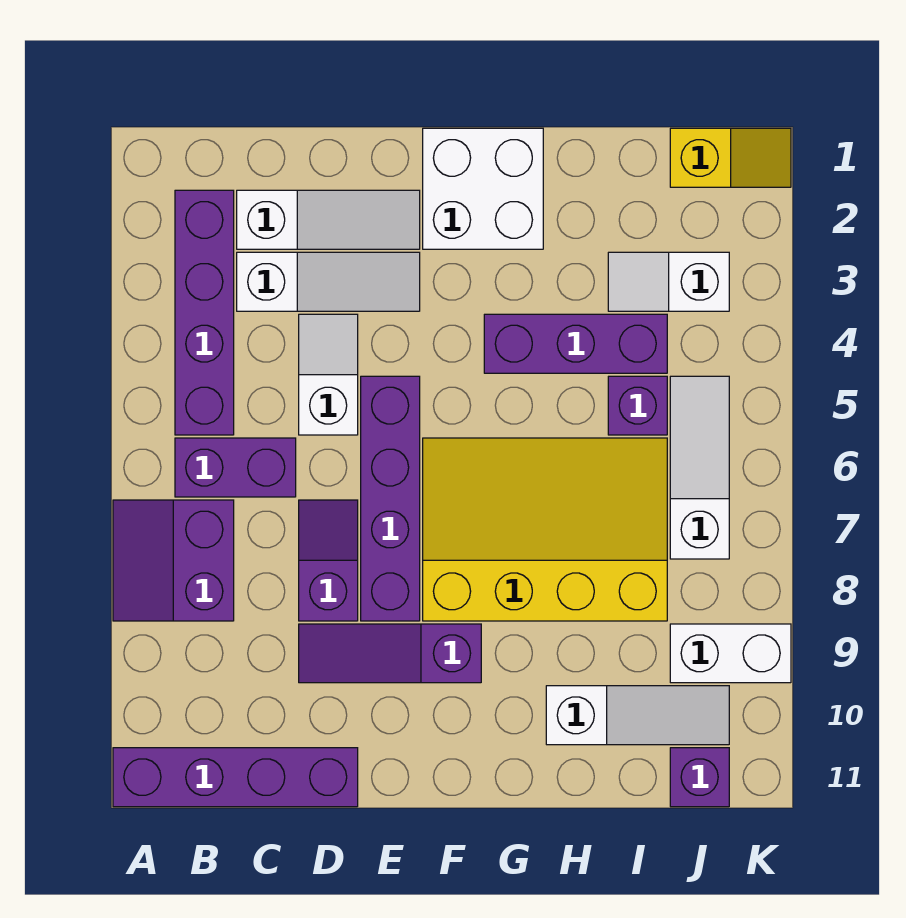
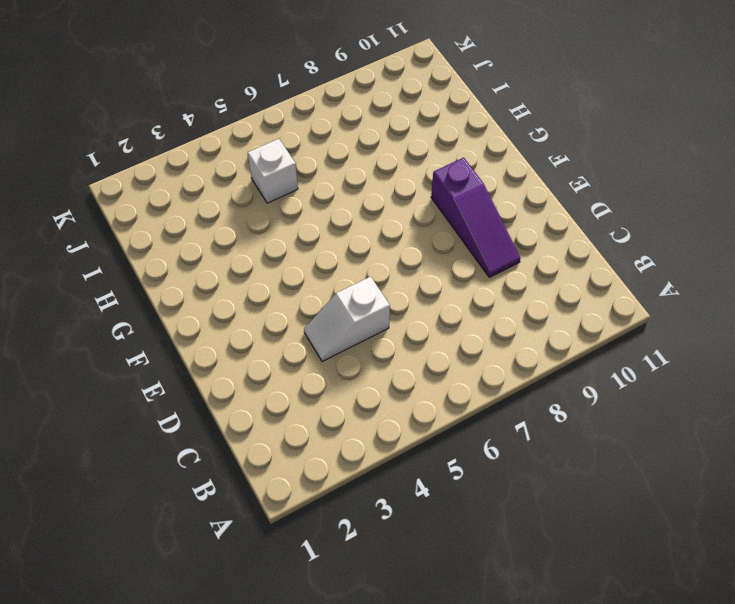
white 1x1 brick [248,139,298,203] -> purple 1x1 brick [608,376,667,435]
none -> purple 2x2 slope [113,500,234,621]
none -> purple 1x4 brick [113,748,358,807]
none -> purple 1x4 brick [175,190,234,435]

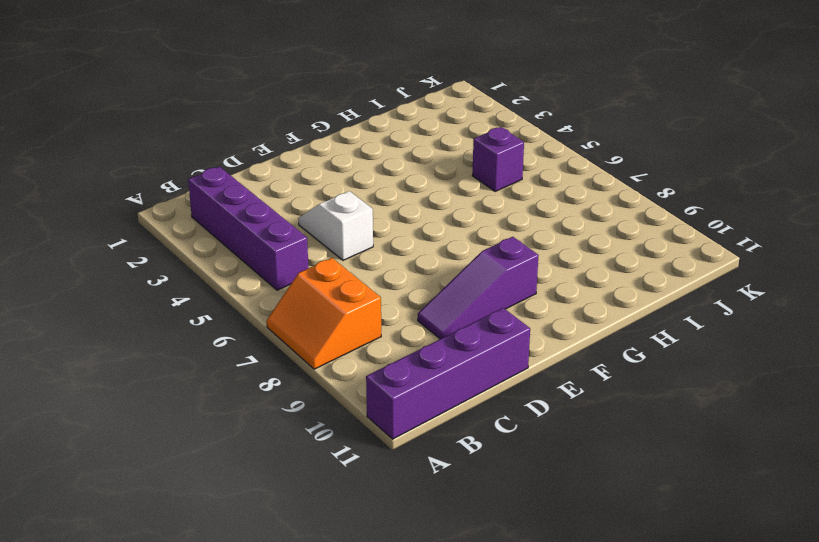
orange 2x2 slope [267,258,381,369] -> purple 2x2 slope [113,500,234,621]
none -> purple 1x2 brick [175,438,296,497]
none -> white 1x3 slope [237,190,420,249]
none -> white 1x3 slope [237,252,420,311]

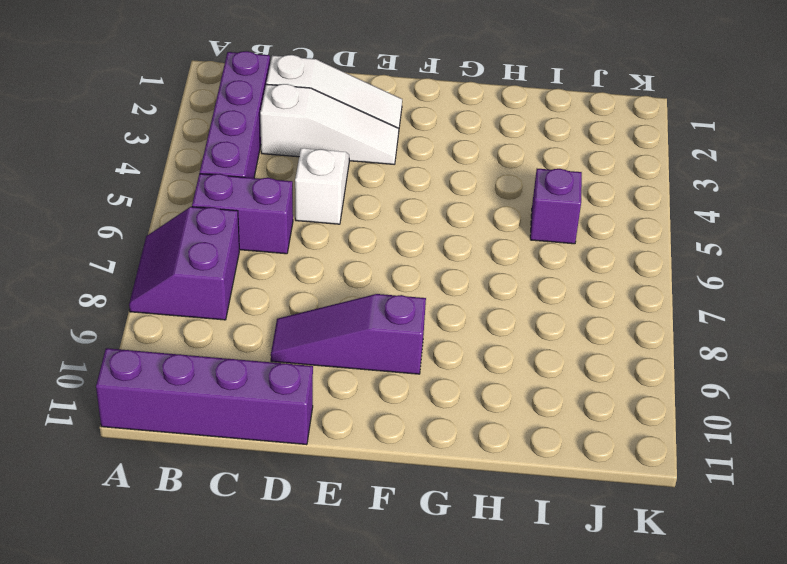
none -> purple 1x2 slope [299,500,358,621]
none -> purple 1x4 brick [361,376,420,621]
none -> white 2x2 brick [423,128,543,249]

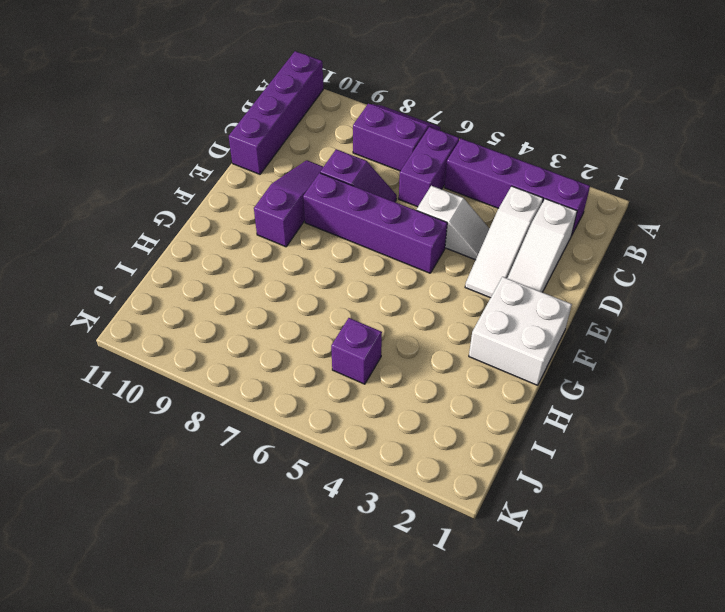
none -> yellow 3x4 slope [423,438,667,621]
none -> purple 1x3 brick [484,314,667,373]
none -> white 1x3 slope [546,686,729,745]

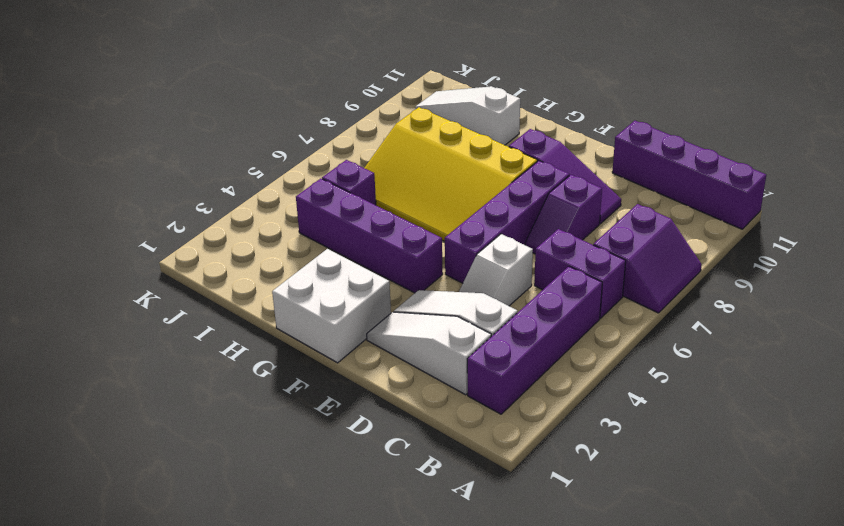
purple 1x4 brick [296,179,443,293] -> purple 1x3 brick [484,314,667,373]
none -> white 1x2 slope [608,252,729,311]
none -> yellow 1x2 slope [670,128,791,187]
none -> white 1x3 slope [670,376,729,559]

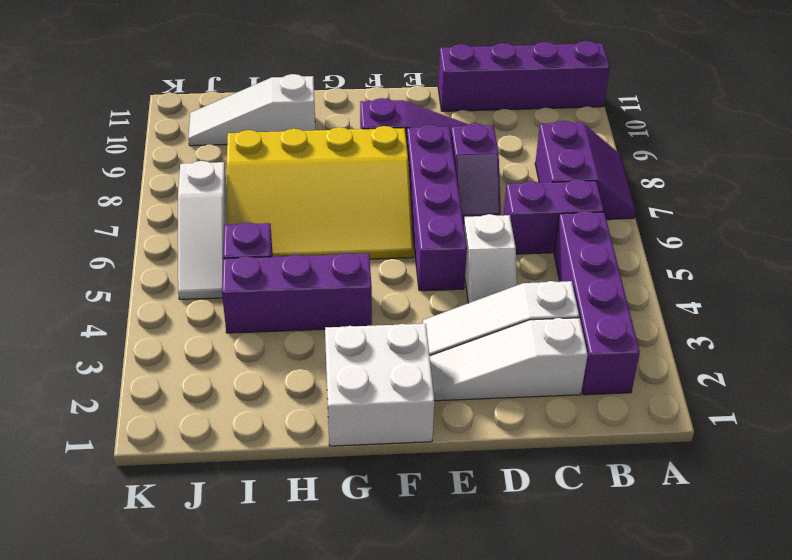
none -> white 1x2 slope [608,252,729,311]
none -> yellow 1x2 slope [670,128,791,187]
none -> white 1x2 brick [670,624,791,683]

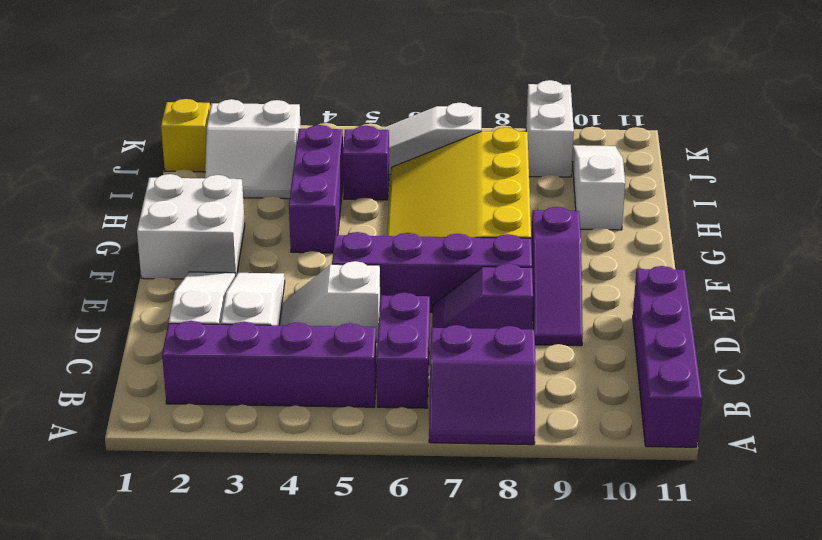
white 2x2 slope [205,99,301,199] -> white 1x2 slope [608,252,729,311]
none -> purple 1x1 brick [670,748,729,807]

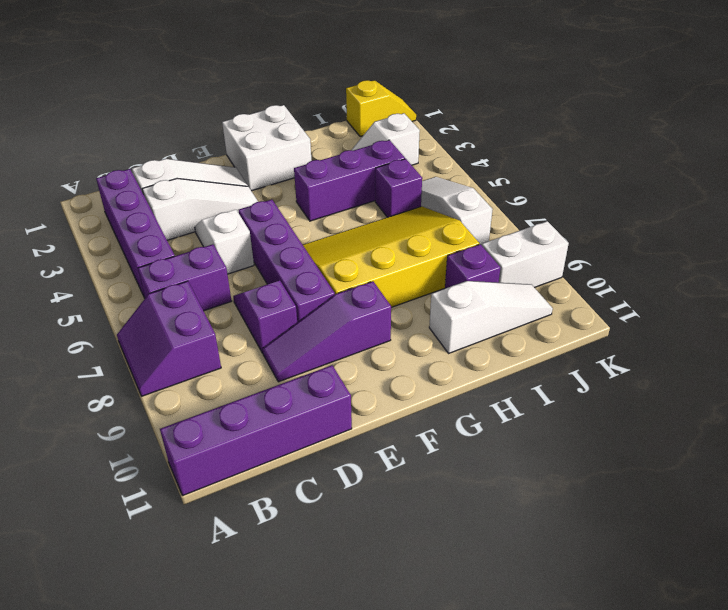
purple 1x1 brick [445,244,500,288] -> purple 1x1 brick moved to [670,748,729,807]

